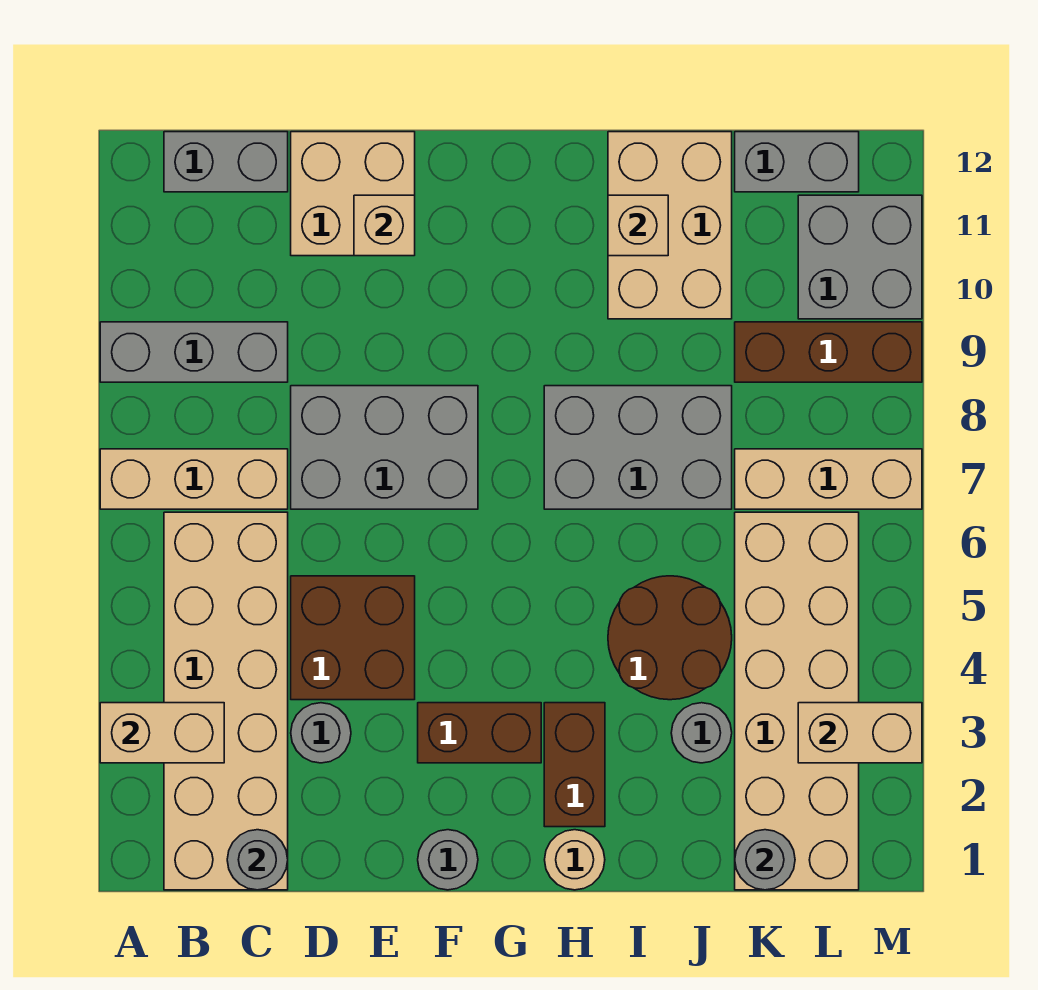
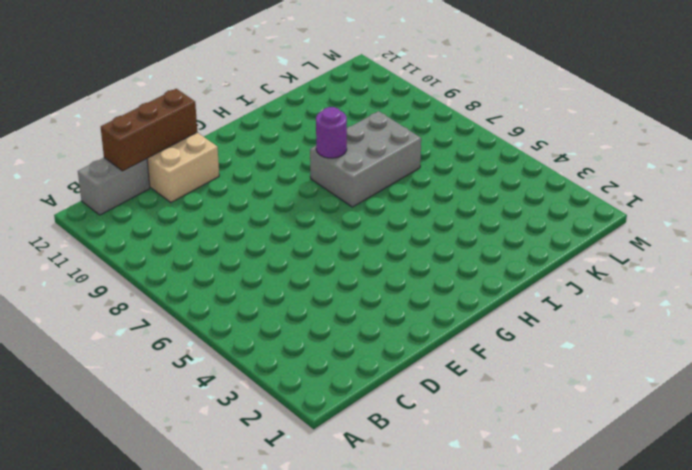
brown 1x3 brick [101,89,197,171] -> brown 1x3 brick moved to [735,322,922,382]
purple 1x1 round brick [316,107,347,158] -> none
none -> tan 1x3 brick [100,449,288,509]
none -> grey 1x3 brick [100,322,288,382]
none -> tan 2x6 brick [164,512,288,890]

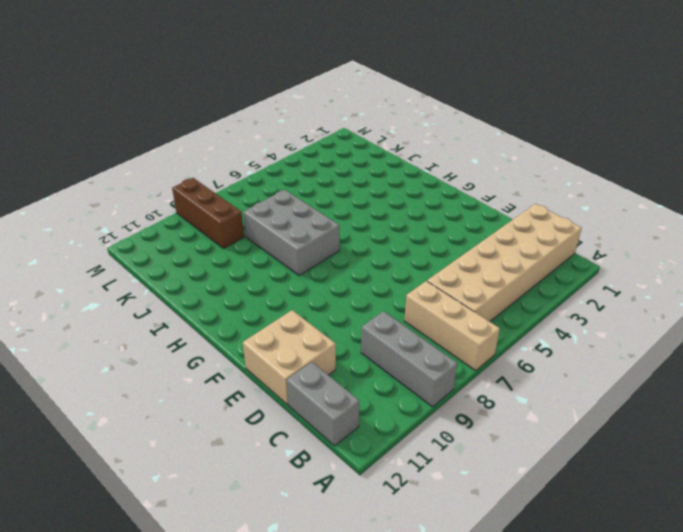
none -> grey 1x1 round brick [291,703,351,763]
none -> brown 2x2 brick [291,576,415,700]
none -> grey 2x3 brick [291,386,478,509]

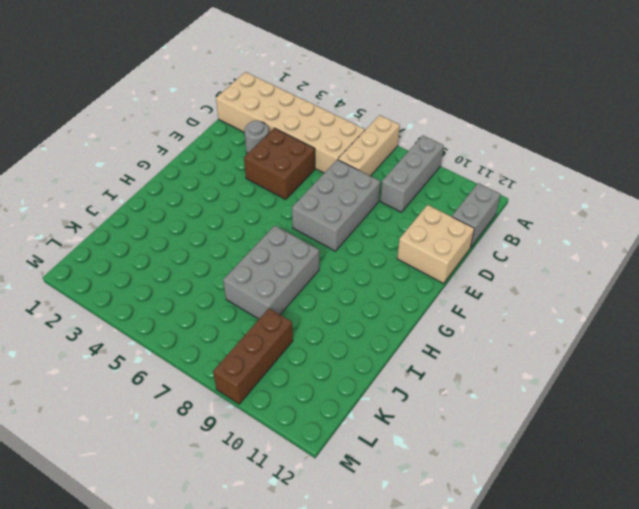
none -> grey 1x1 round brick [418,830,478,890]
none -> brown 1x2 brick [418,703,541,763]
none -> tan 1x1 round brick [545,830,605,890]

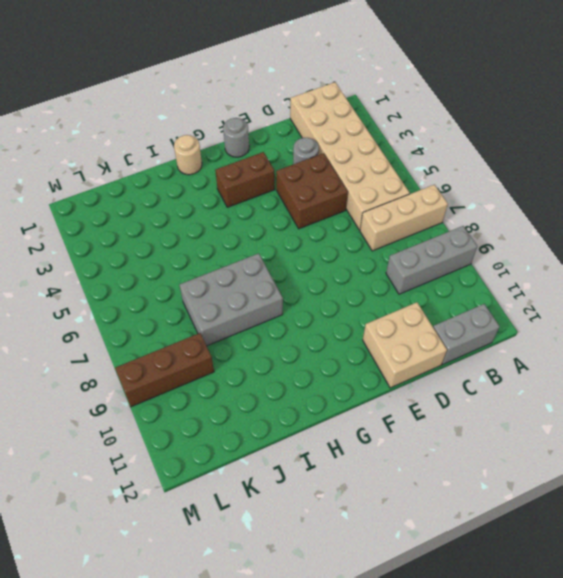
none -> grey 2x3 brick [291,386,478,509]
none -> brown 1x2 brick [544,703,605,827]
none -> brown 2x2 round brick [608,576,732,700]

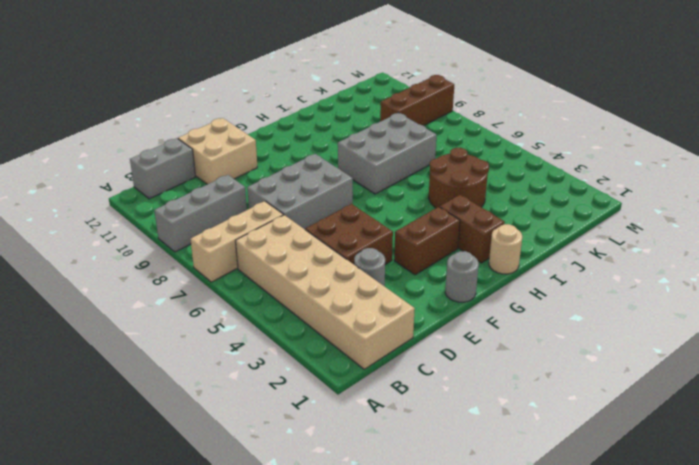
none -> tan 2x3 brick [608,132,732,319]
none -> grey 1x1 round brick [671,703,732,763]
none -> tan 2x6 brick [735,512,859,890]

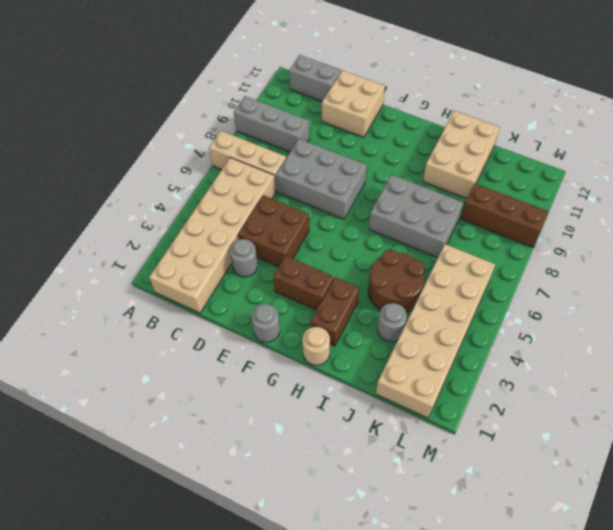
none -> tan 1x3 brick [735,449,922,509]
none -> grey 1x2 brick [735,132,859,192]
none -> grey 2x2 brick [798,195,922,319]

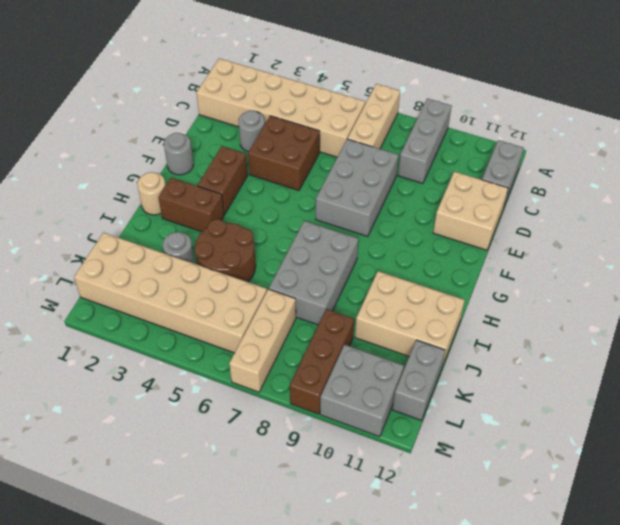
none -> tan 1x2 brick [100,703,224,763]
none -> grey 1x1 round brick [227,830,288,890]
none -> tan 1x1 brick [354,195,415,256]

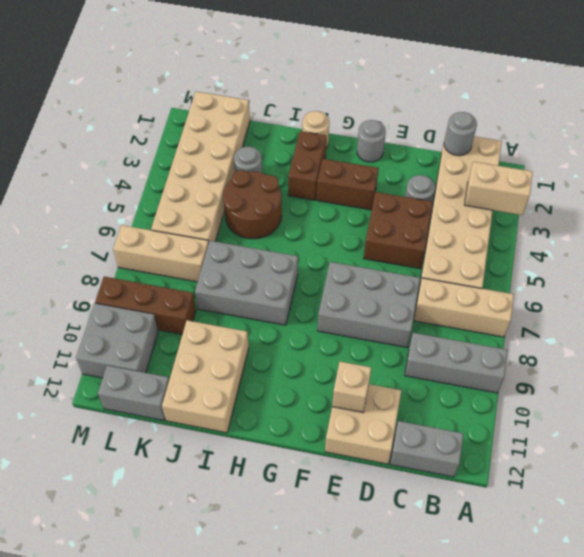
none -> tan 1x1 brick [608,195,668,256]
none -> grey 1x1 round brick [735,830,795,890]
none -> tan 1x2 brick [798,703,922,763]

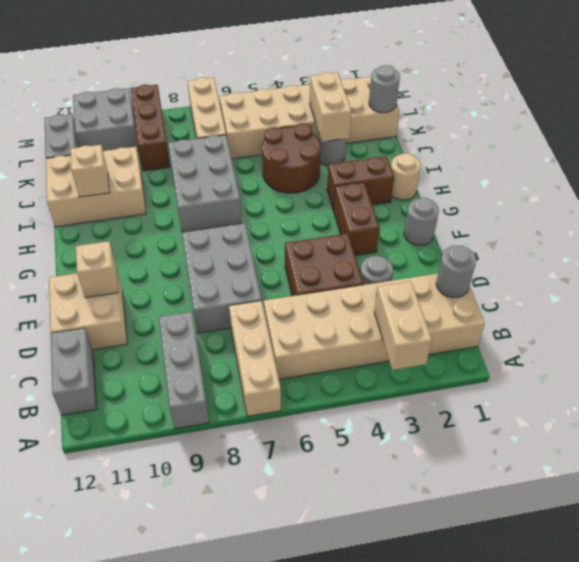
tan 1x2 brick [310,72,352,142] -> tan 1x2 brick moved to [798,703,922,763]

